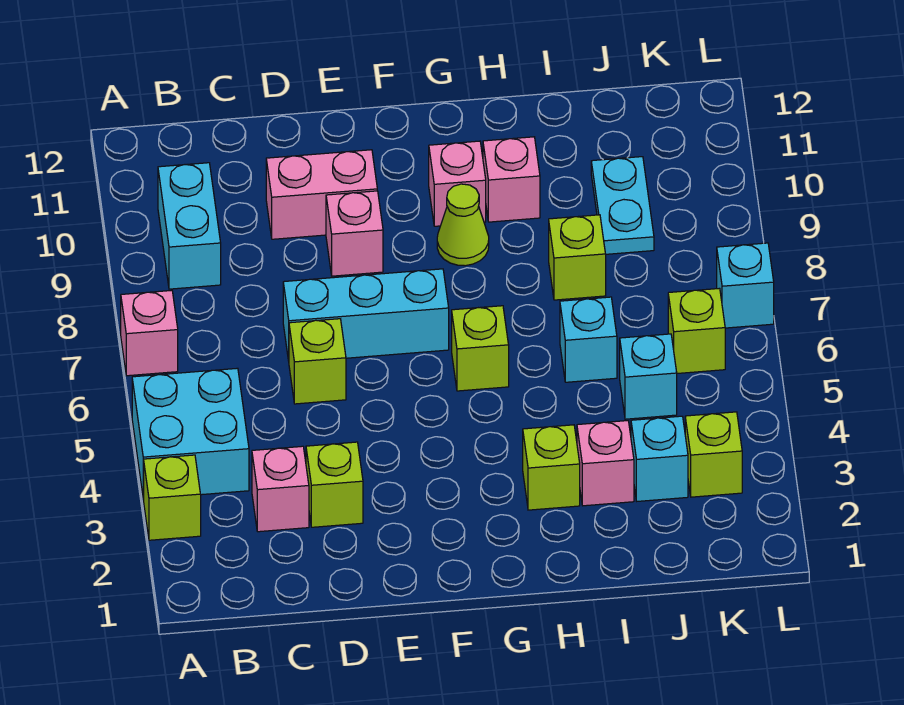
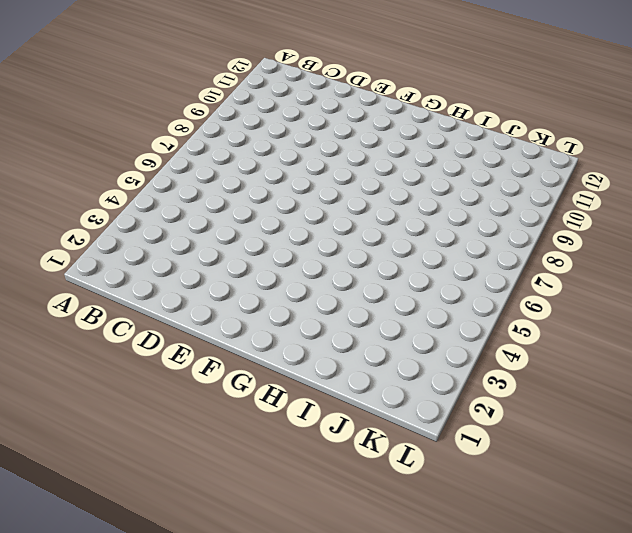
none -> lime 1x1 brick [144,455,201,540]
none -> cyan 2x2 brick [132,368,249,499]
none -> pink 1x1 brick [121,290,178,376]

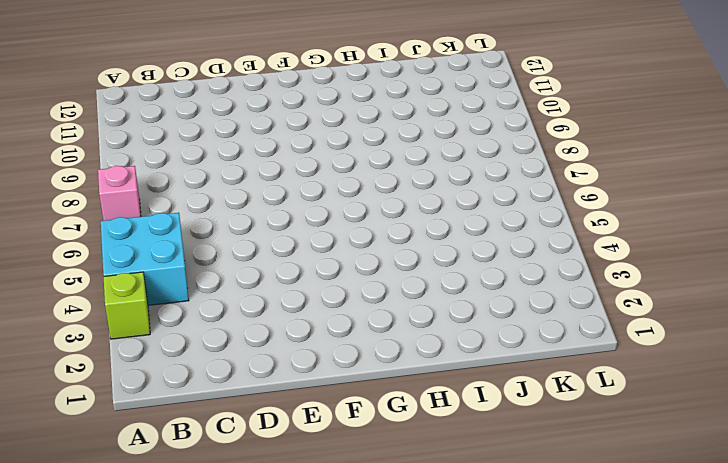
none -> cyan 1x2 brick [158,163,221,289]
none -> pink 1x1 brick [252,446,309,532]
none -> lime 1x1 brick [306,442,363,527]

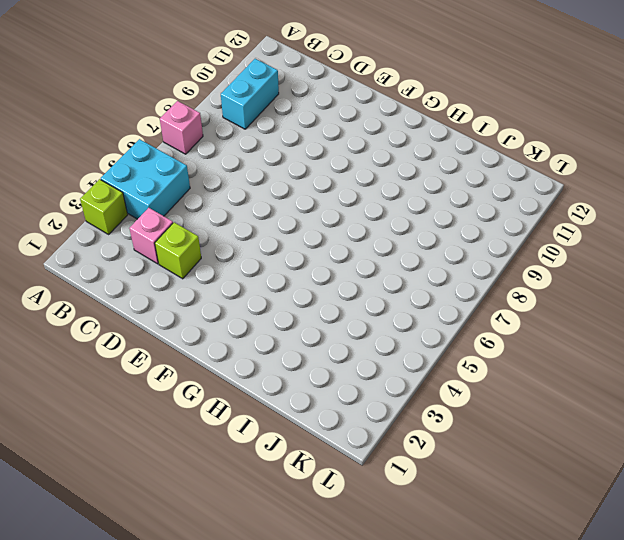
none -> lime 1x1 brick [289,319,346,404]
none -> cyan 1x3 brick [283,269,449,361]
none -> pink 1x2 brick [266,150,377,239]

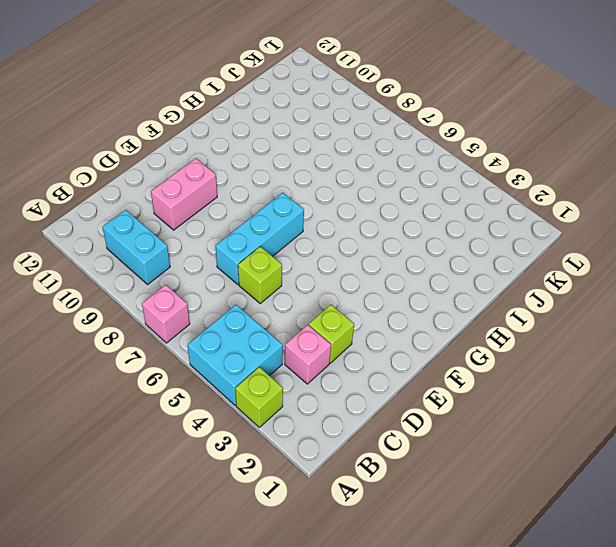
none -> pink 1x1 brick [326,191,383,276]
none -> lime 1x1 brick [452,306,509,391]
none -> lime 1x1 cone [437,184,489,266]

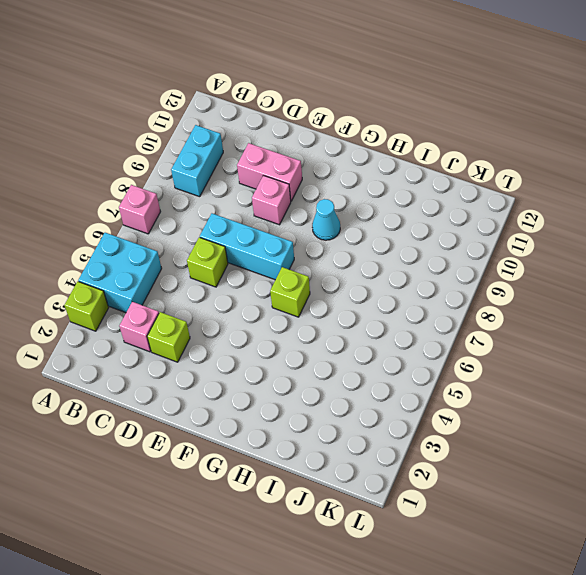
cyan 1x1 cone [312,199,340,240] -> lime 1x1 cone [437,184,489,266]
none -> pink 1x1 brick [429,141,486,226]
none -> lime 1x1 brick [523,425,580,510]
none -> pink 1x1 brick [483,137,540,222]

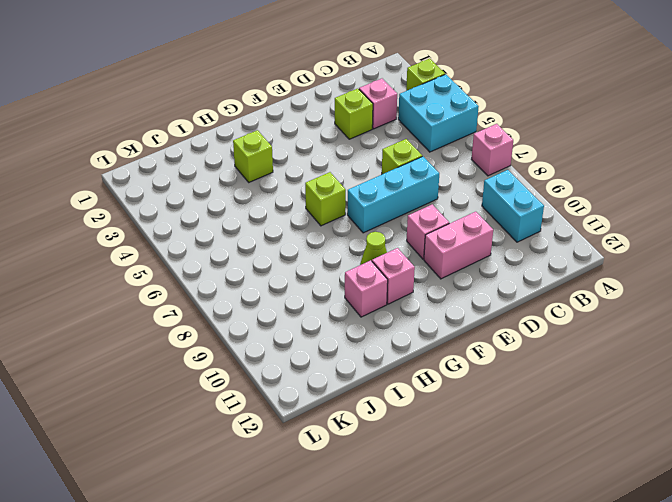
none -> pink 1x1 brick [577,421,634,506]
none -> cyan 1x1 brick [560,297,617,382]
none -> lime 1x1 brick [549,215,606,300]

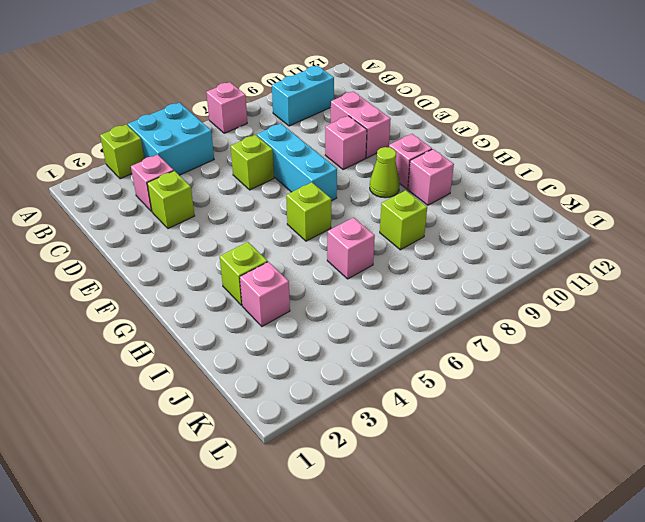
pink 1x1 brick [327,218,375,279] -> cyan 1x1 brick [560,297,617,382]
none -> cyan 1x1 brick [631,416,688,501]
none -> cyan 1x1 brick [620,334,677,419]
none -> cyan 1x2 plate [591,157,654,254]

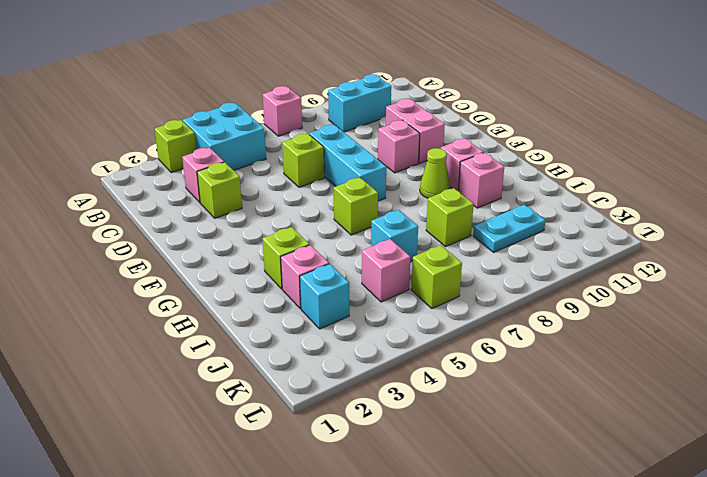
pink 1x1 brick [362,239,410,302] -> cyan 1x1 brick [620,334,677,419]
none -> lime 1x1 brick [685,412,742,497]
none -> cyan 1x1 brick [717,243,774,328]

